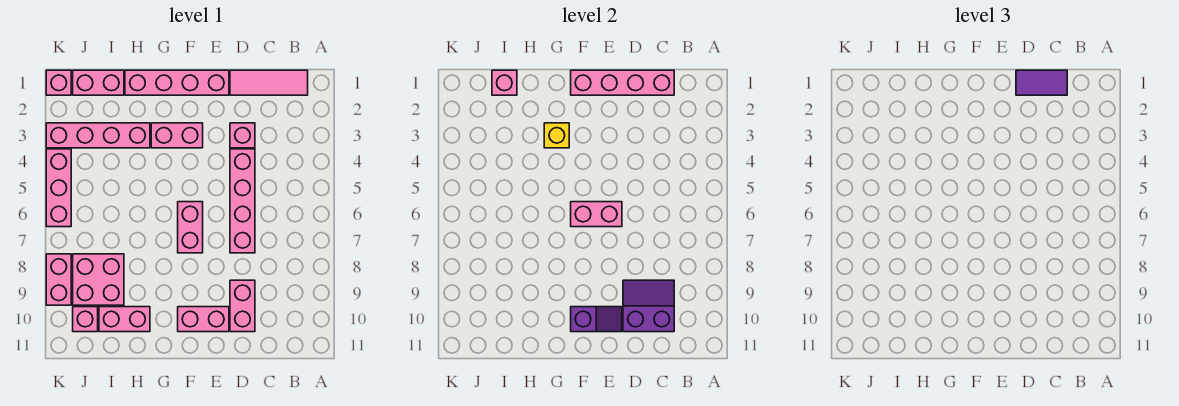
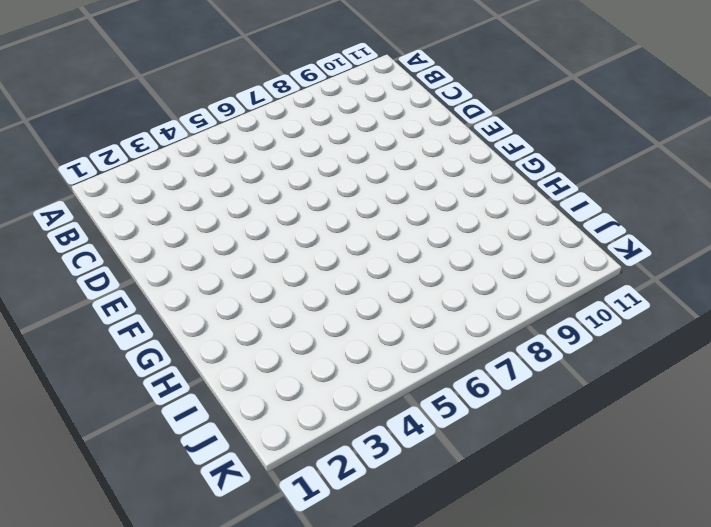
none -> pink 1x3 tile [230,70,308,95]
none -> pink 1x1 brick [230,123,255,148]
none -> pink 1x4 brick [230,149,255,253]

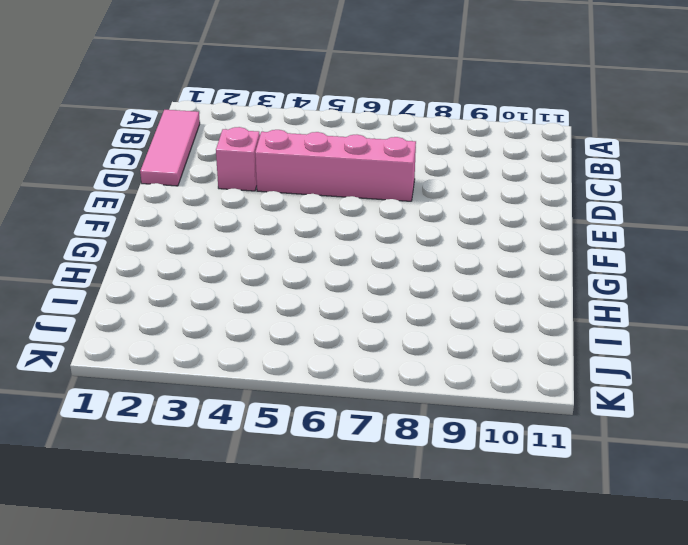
none -> pink 1x2 brick [230,280,255,332]
none -> pink 1x4 brick [125,70,229,95]
none -> pink 1x2 brick [178,307,229,332]

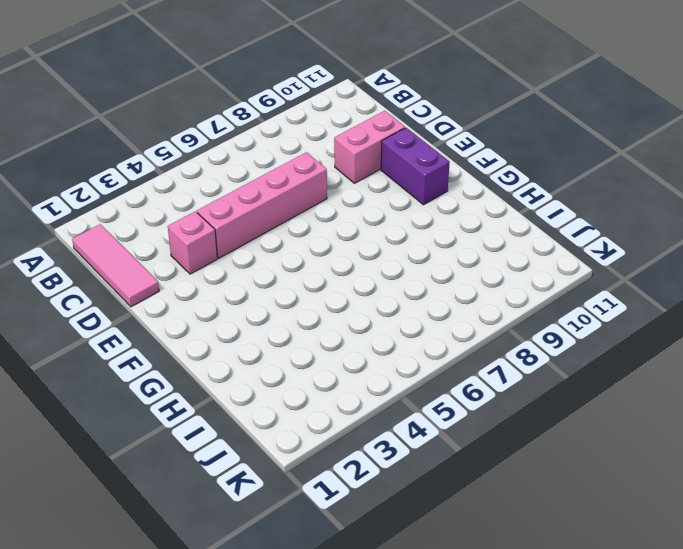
purple 1x2 brick [381,128,450,205] -> pink 1x2 brick [178,307,229,332]
none -> pink 1x4 brick [125,70,229,95]
none -> pink 1x2 brick [151,123,203,148]
none -> pink 1x2 brick [178,202,203,253]

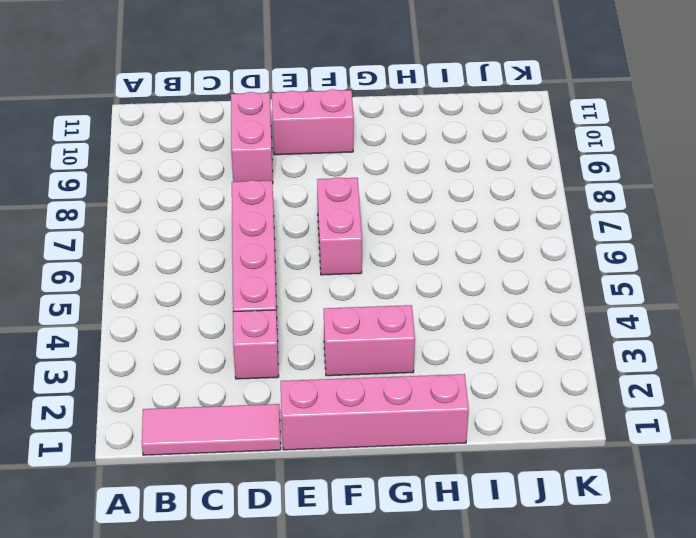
none -> pink 1x4 brick [46,123,150,148]
none -> pink 1x2 brick [99,307,150,332]
none -> pink 1x2 brick [73,70,124,95]

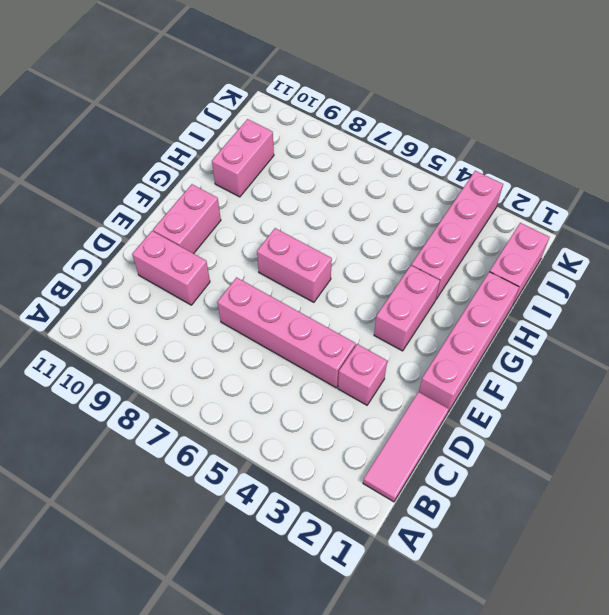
none -> pink 2x2 brick [73,254,124,305]
none -> pink 1x1 brick [73,307,98,332]
none -> pink 1x1 brick [46,70,71,95]

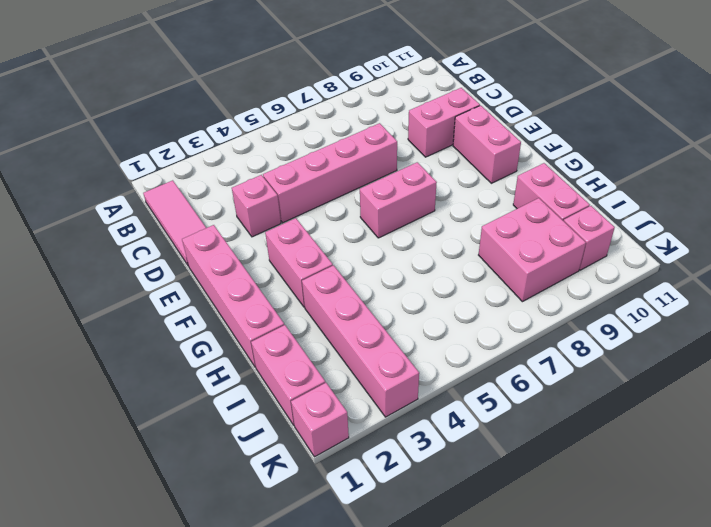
none -> pink 1x3 brick [46,149,71,227]
none -> pink 1x2 brick [46,254,71,305]
none -> pink 1x4 brick [571,70,674,95]

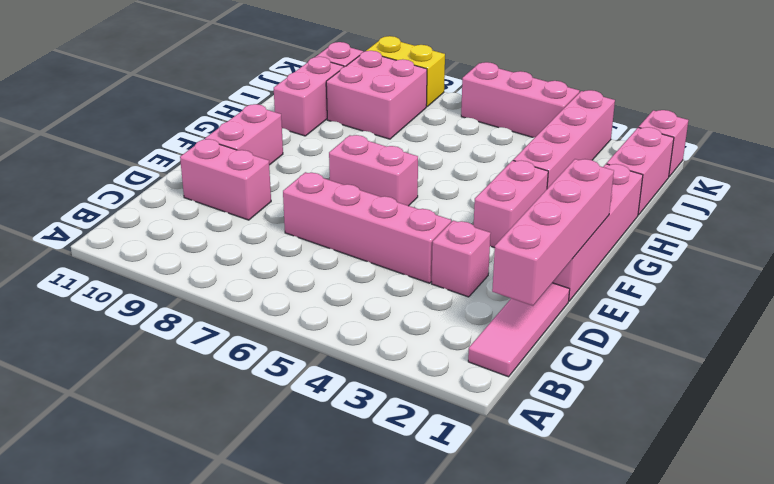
yellow 1x2 brick [366,36,445,107] -> pink 1x2 brick [46,254,71,305]
none -> purple 2x2 slope [623,280,674,332]
none -> pink 1x2 brick [571,202,622,227]
none -> purple 1x2 slope [571,307,622,332]

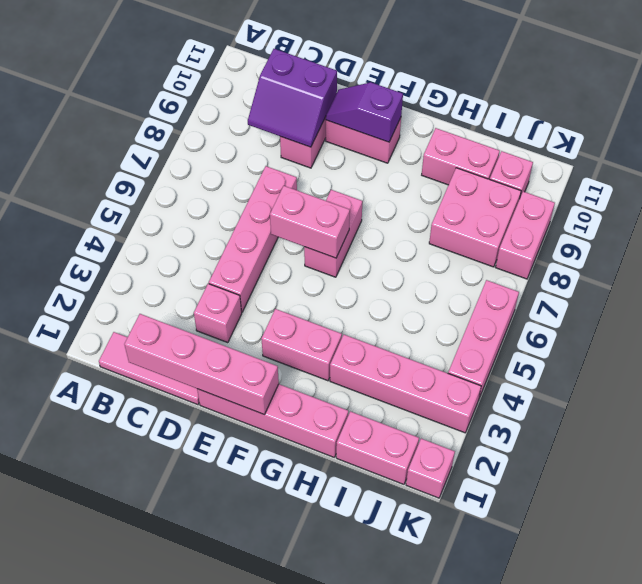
none -> yellow 1x1 brick [544,123,569,148]
none -> pink 1x1 brick [492,70,517,95]
none -> purple 1x2 tile [1016,70,1067,95]

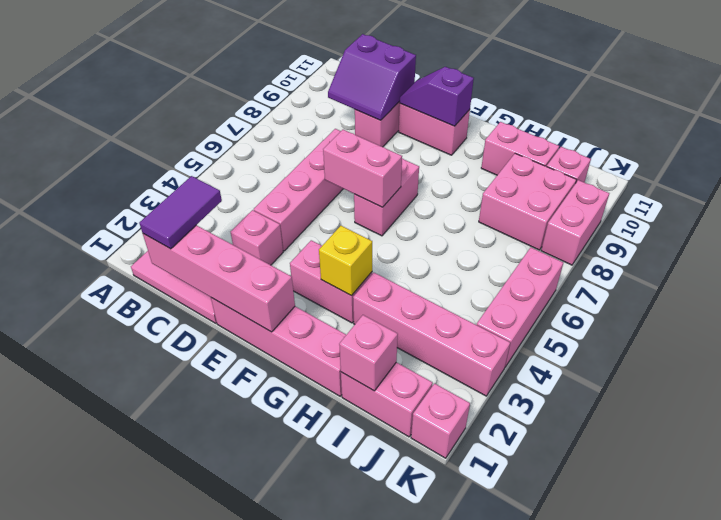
purple 1x2 tile [139,176,222,249] -> purple 1x2 tile turned to [1016,70,1067,95]

